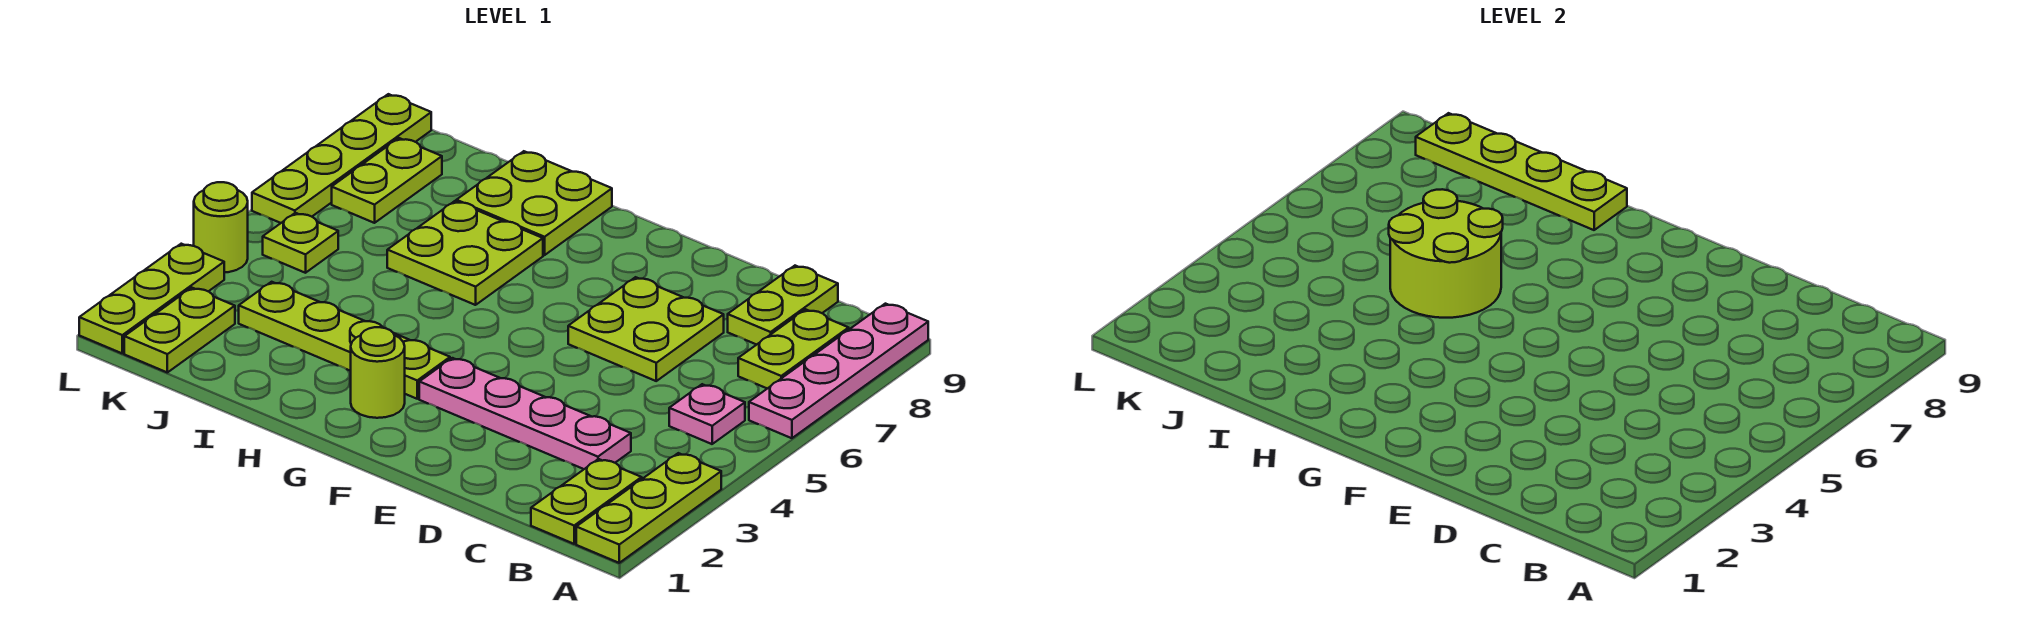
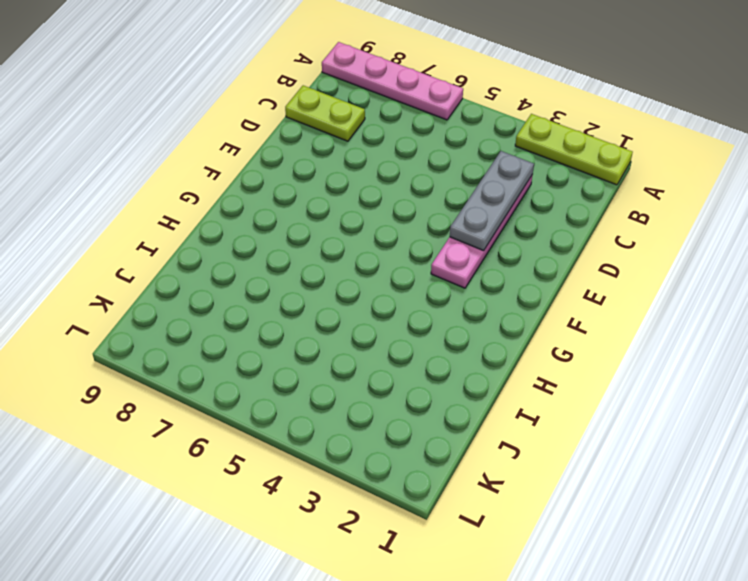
grey 1x3 plate [450,151,534,251] -> none
none -> lime 1x2 plate [531,459,642,544]
none -> pink 1x1 plate [669,384,745,444]
none -> lime 1x2 plate [738,309,849,389]

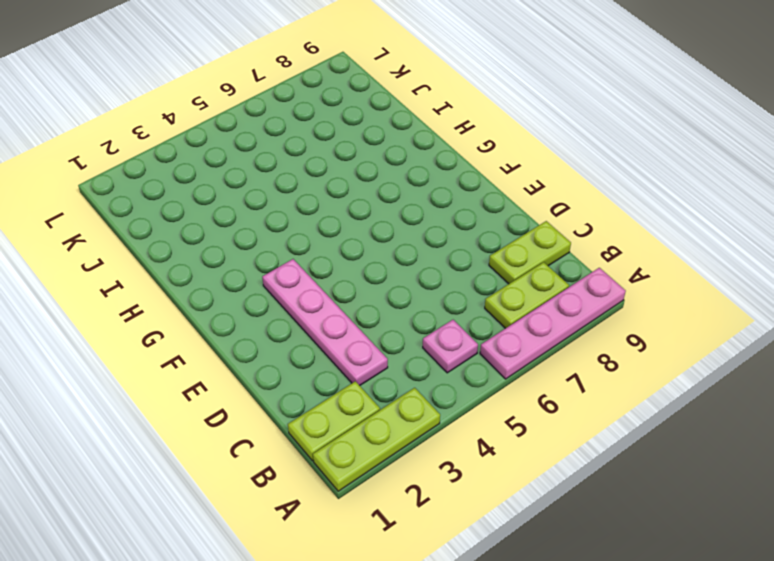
none -> lime 2x2 plate [568,277,724,381]
none -> lime 1x1 round brick [351,327,405,418]
none -> lime 1x4 plate [239,282,450,399]

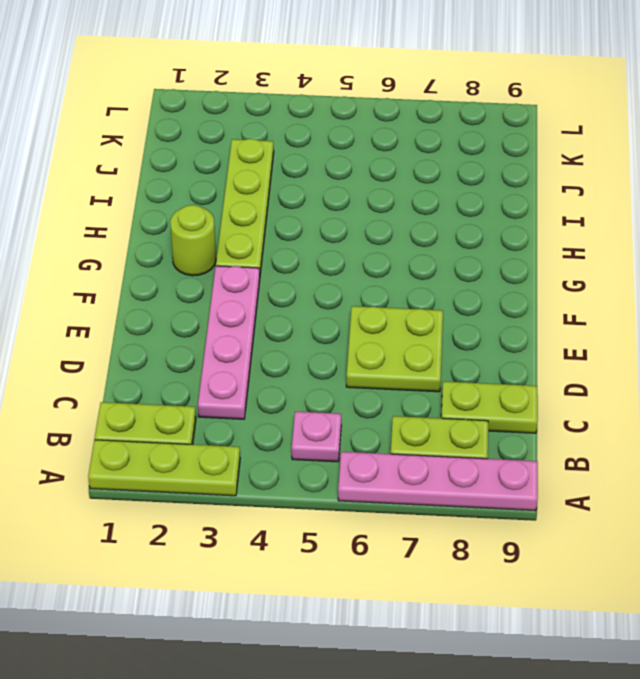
none -> lime 2x2 plate [387,201,543,305]
none -> lime 2x2 plate [456,151,612,255]
none -> lime 1x2 plate [124,288,235,372]

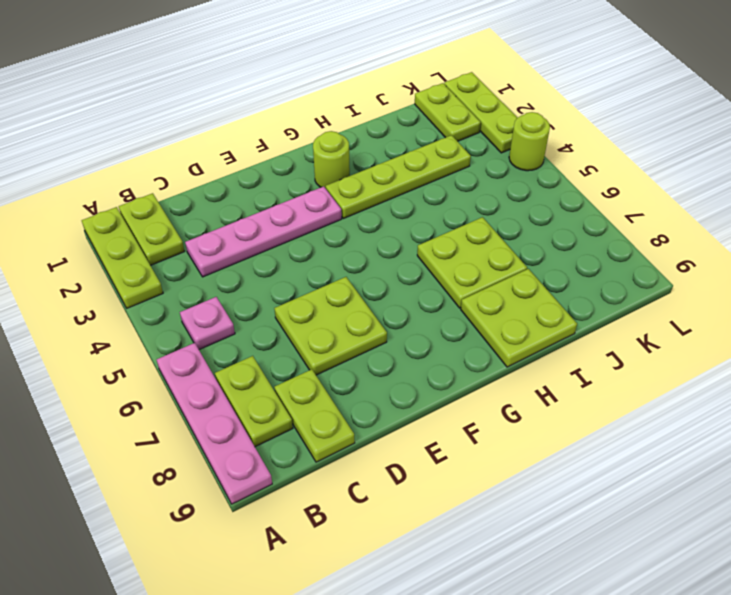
none -> lime 1x1 plate [263,213,338,273]
none -> lime 1x2 plate [332,138,442,223]
none -> lime 1x4 plate [252,94,431,223]

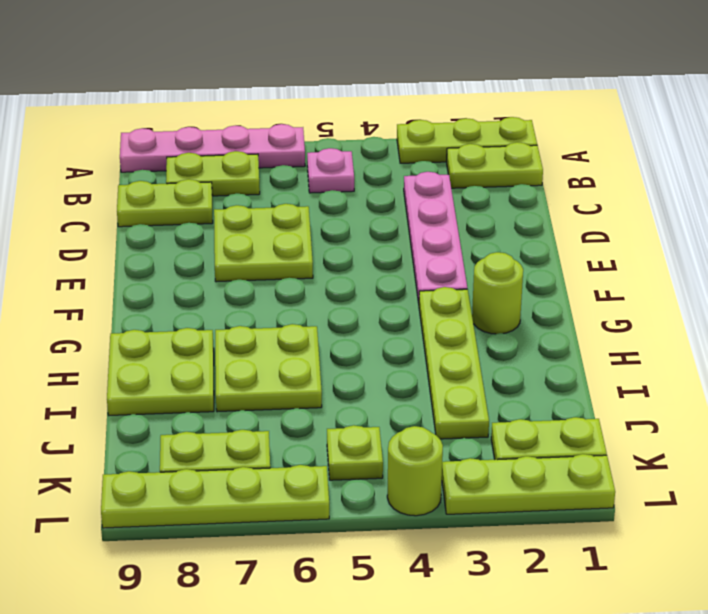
none -> lime 2x2 round brick [1389,189,1503,318]
none -> lime 1x4 plate [1416,113,1627,230]

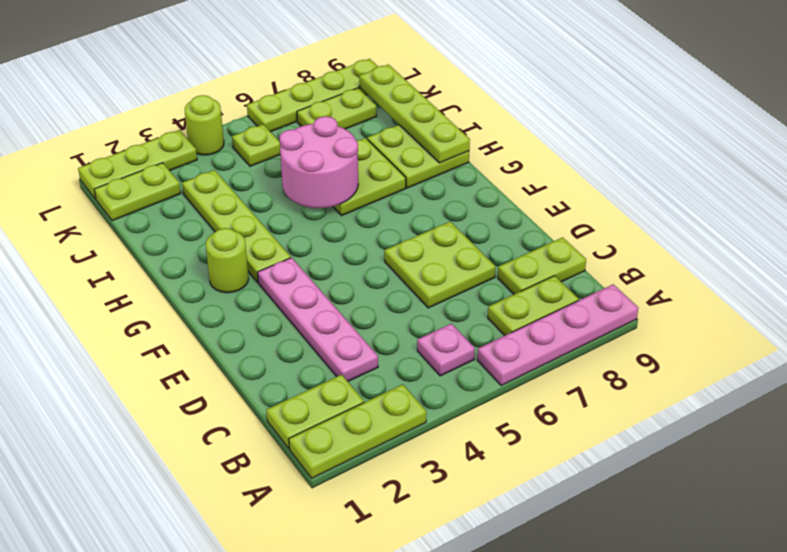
pink 2x2 round brick [279,116,358,208] -> lime 2x2 round brick [1389,189,1503,318]

